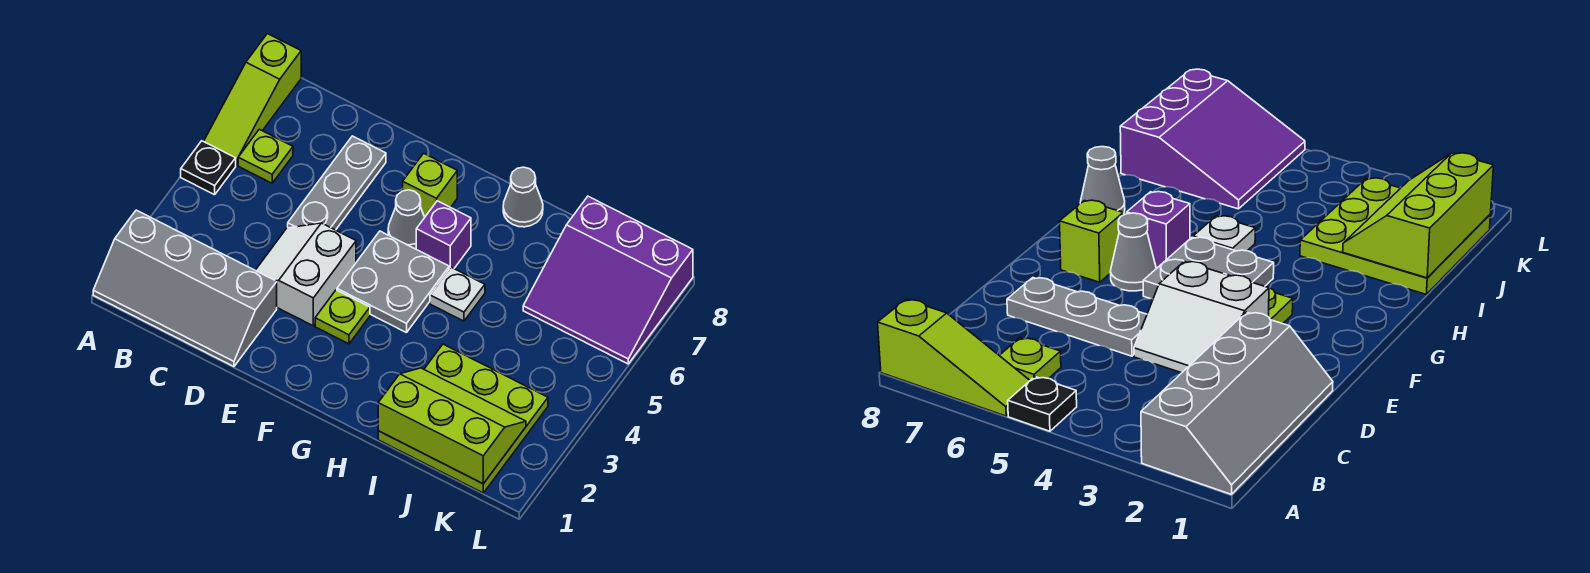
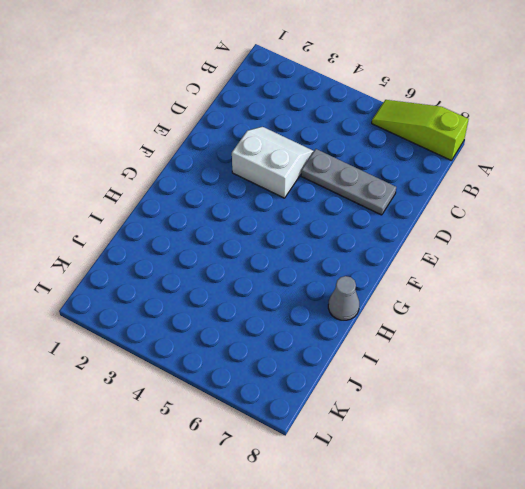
none -> grey 2x4 slope [93,210,277,367]
none -> black 1x1 plate [181,141,236,195]
none -> lime 1x1 plate [238,129,293,183]

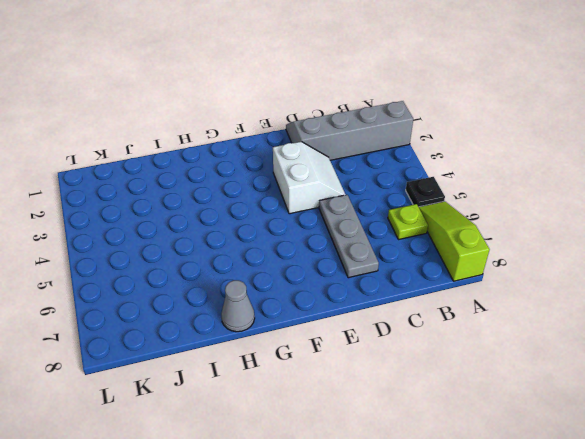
none -> lime 1x1 plate [315,290,370,344]
none -> grey 2x2 plate [337,231,449,333]
none -> grey 1x1 cone [388,190,425,249]

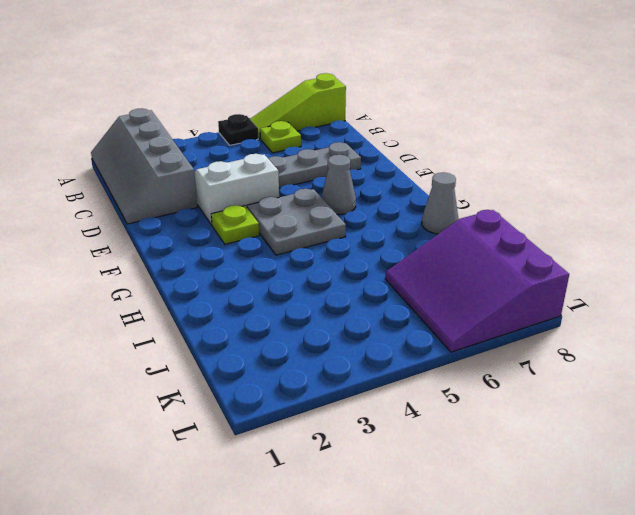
none -> lime 1x1 brick [403,153,457,217]
none -> purple 1x1 brick [416,201,471,269]
none -> white 1x1 plate [430,267,485,321]

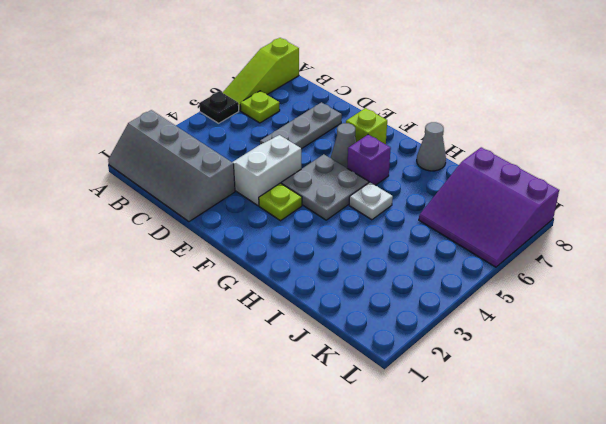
none -> lime 3x3 plate [378,344,548,493]
none -> lime 2x3 slope [378,368,526,484]

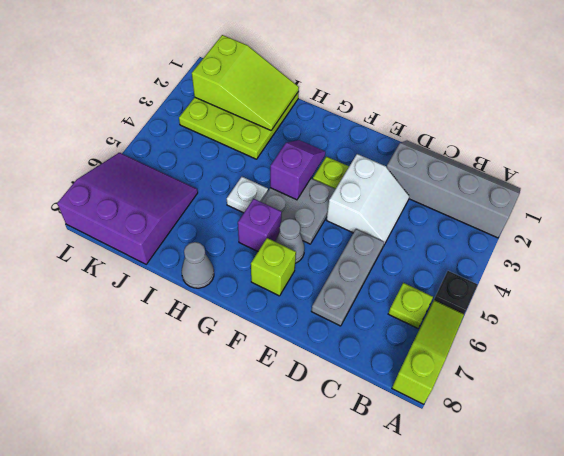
purple 1x2 slope [270,140,325,200] -> none
lime 2x3 slope [192,35,299,130] -> lime 2x3 slope turned to [378,368,526,484]

